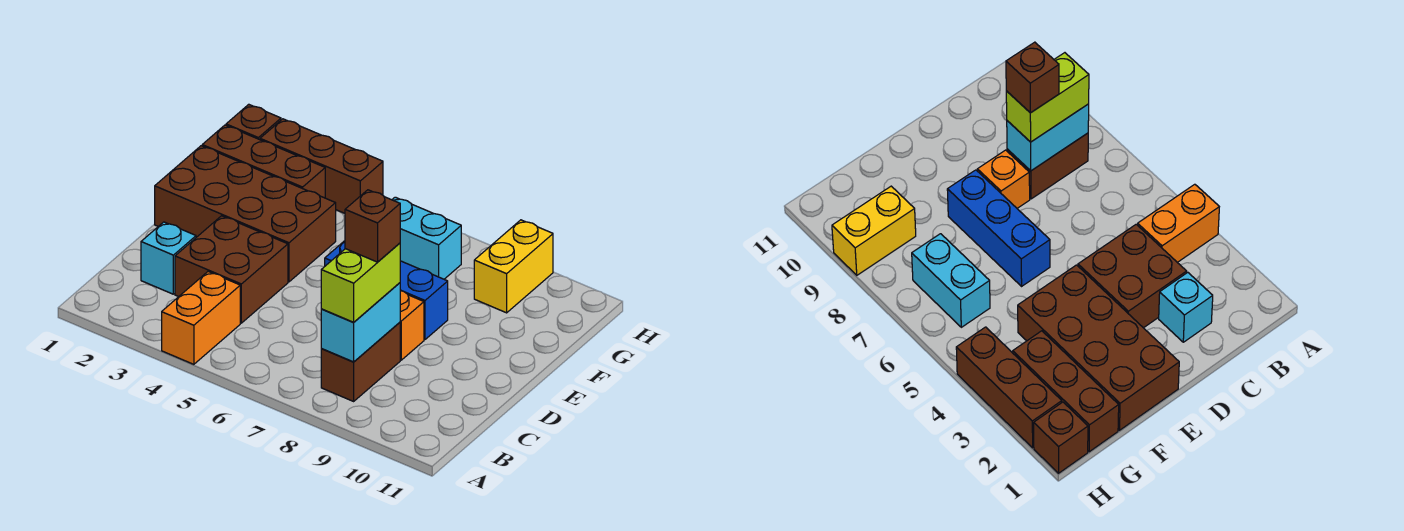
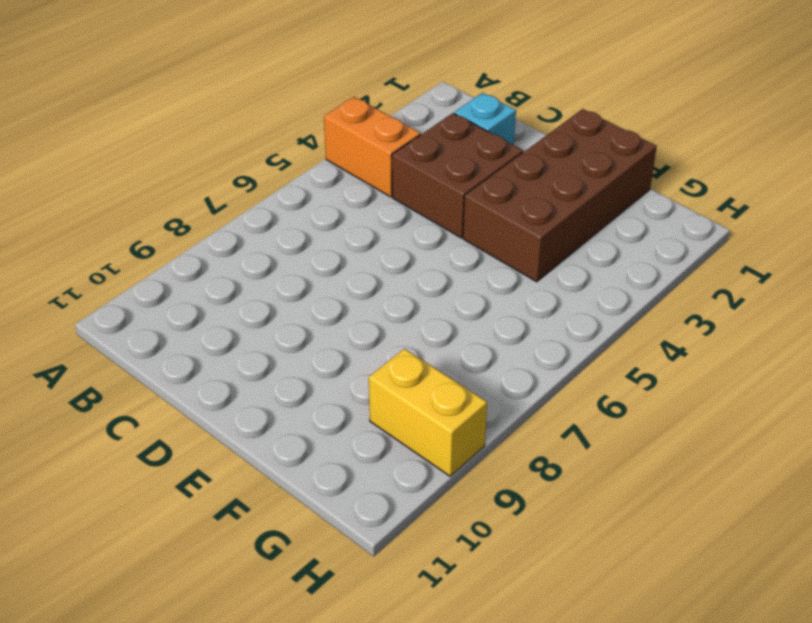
none -> brown 1x2 brick [321,322,400,401]
none -> orange 1x1 brick [400,291,424,360]
none -> blue 1x3 brick [325,241,448,340]

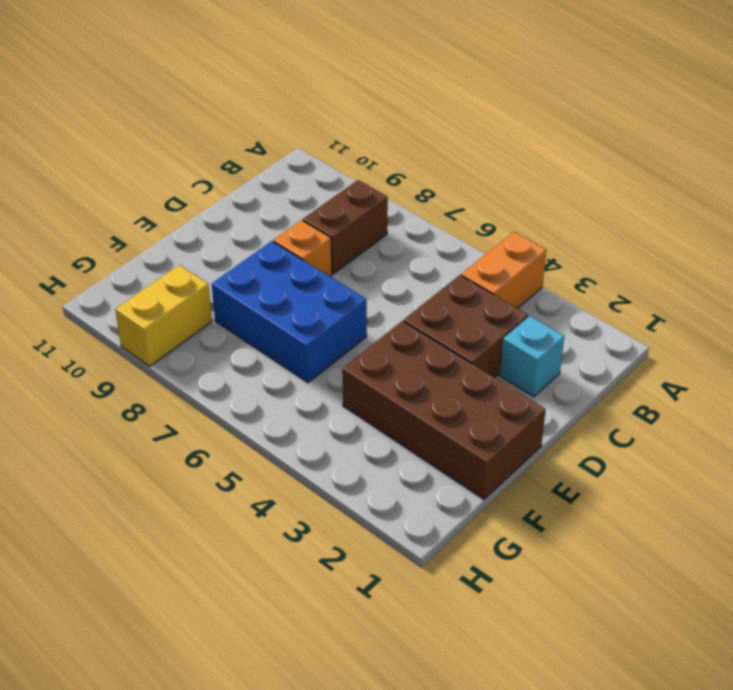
blue 2x3 brick [212,241,367,383] -> blue 1x3 brick [325,241,448,340]
none -> brown 1x3 brick [202,125,325,198]
none -> cyan 1x2 brick [392,197,461,279]
none -> brown 1x1 brick [226,104,281,140]

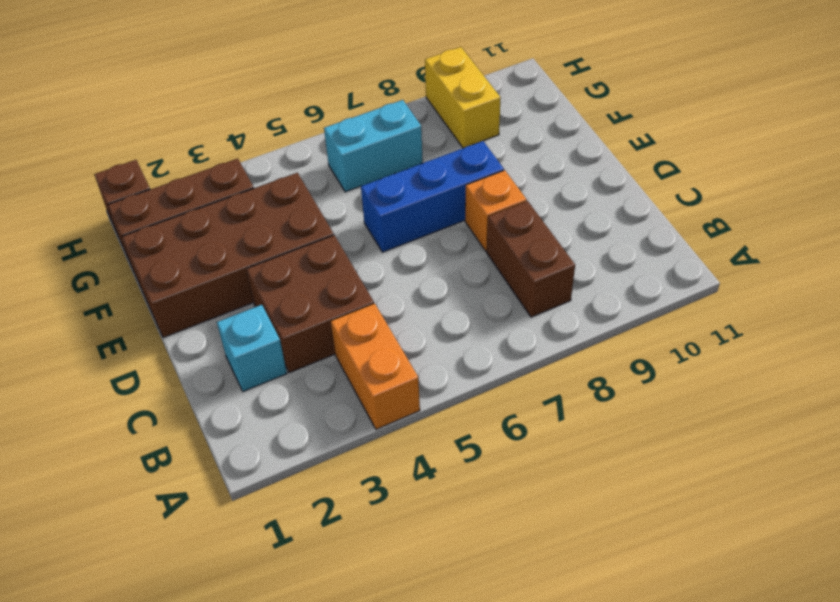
none -> brown 1x3 brick [260,119,383,213]
none -> cyan 1x2 brick [321,283,400,362]
none -> lime 1x2 brick [321,243,400,322]

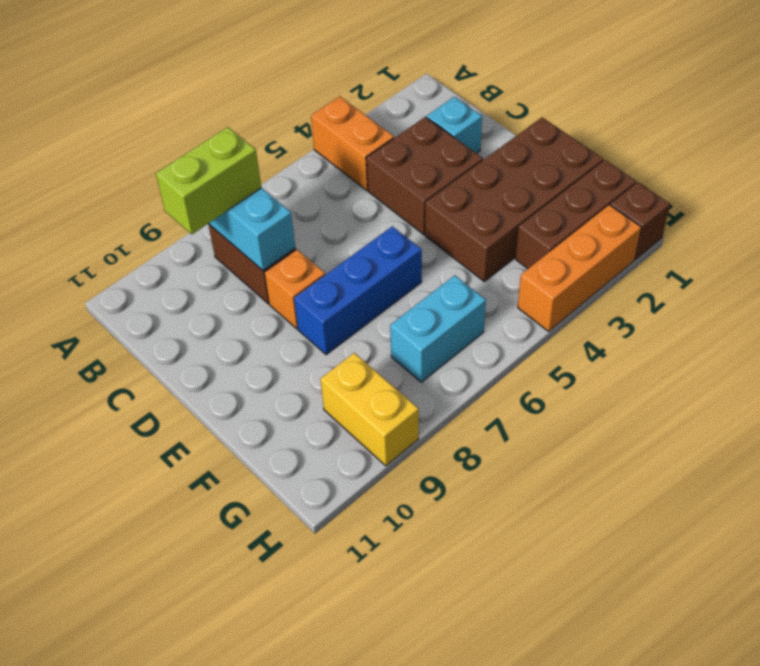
lime 1x2 brick [156,127,261,234] -> lime 1x2 brick turned to [321,243,400,322]
orange 1x3 brick [518,205,642,331] -> brown 1x3 brick [260,119,383,213]
none -> brown 1x1 brick [345,190,400,262]

